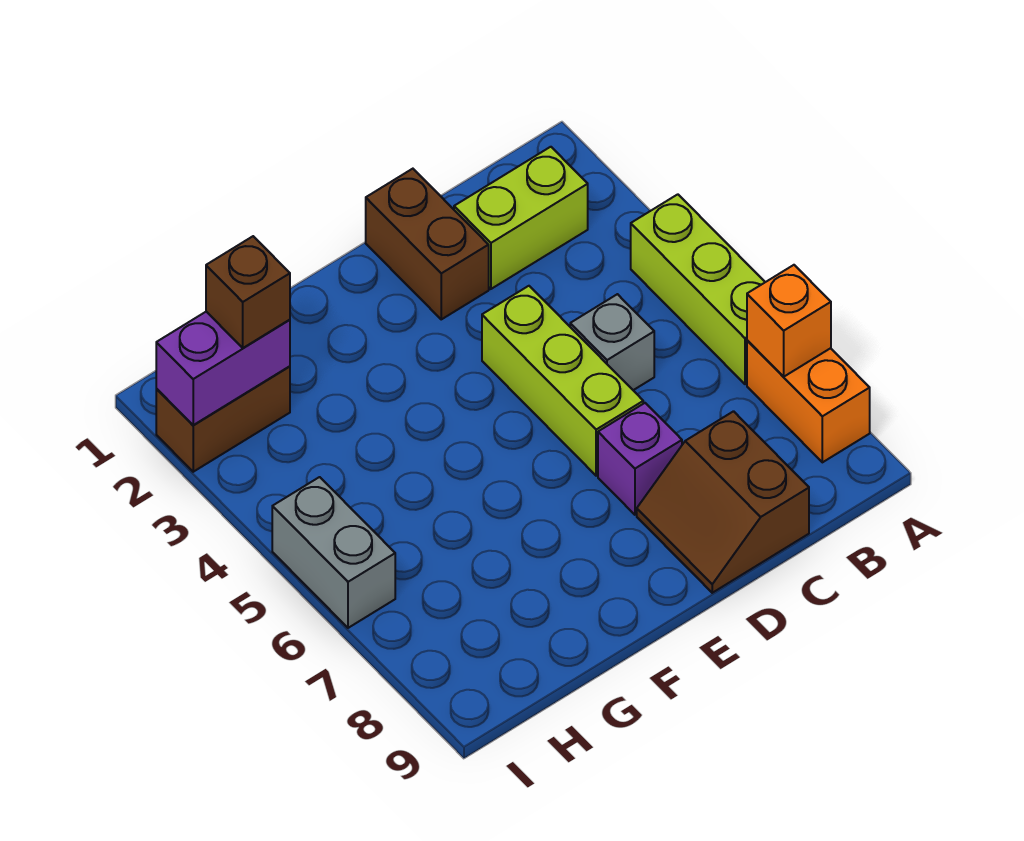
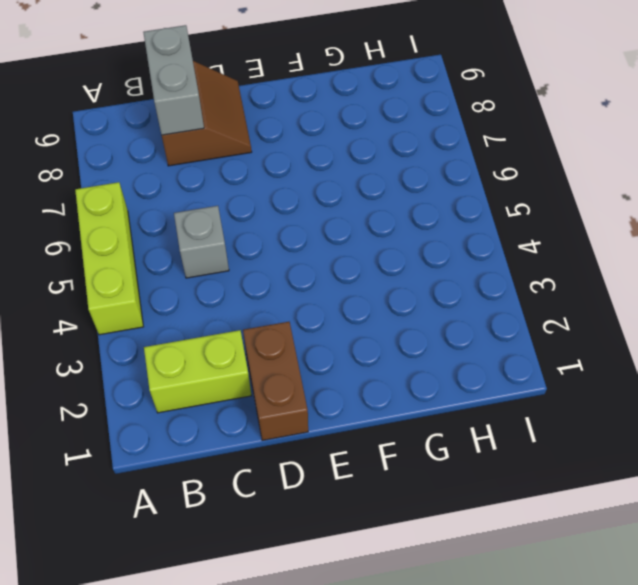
grey 1x2 brick [143,25,204,135] -> grey 1x2 brick moved to [272,477,395,628]
none -> orange 1x2 brick [747,340,870,462]
none -> lime 1x3 brick [482,286,643,476]
none -> purple 1x1 brick [598,403,682,515]

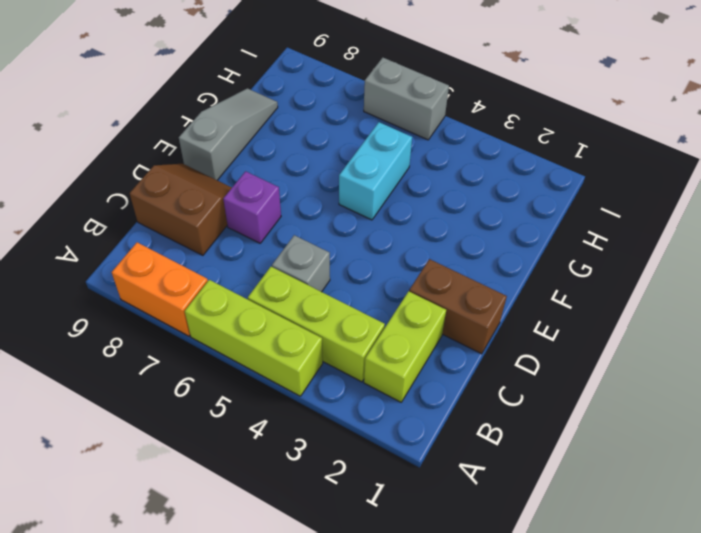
lime 1x3 brick [248,267,385,382] -> lime 1x3 brick moved to [482,286,643,476]
grey 1x3 slope [179,88,278,180] -> none
cyan 1x2 brick [339,122,412,220] -> none
none -> brown 1x2 brick [156,366,290,472]
none -> orange 1x1 brick [747,265,831,377]
none -> purple 1x2 brick [156,312,290,425]

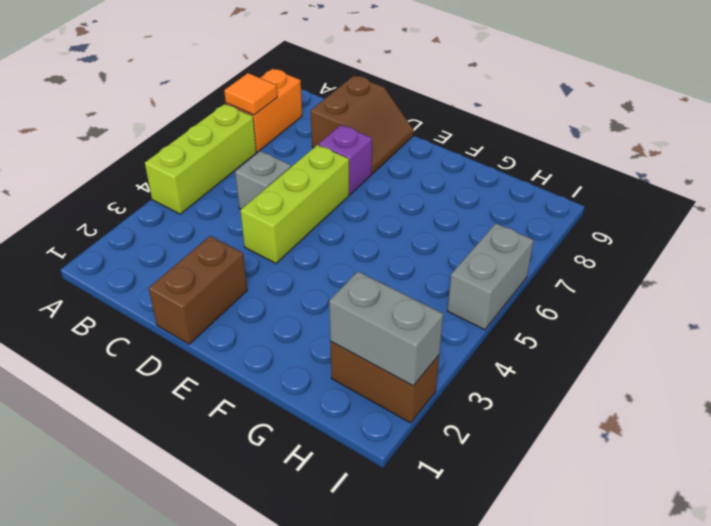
orange 1x1 tile [224,73,277,115] -> orange 1x1 brick [747,265,831,377]
grey 1x2 brick [329,272,443,386] -> purple 1x2 brick [156,312,290,425]
none -> lime 1x2 brick [454,147,588,289]
none -> brown 1x1 brick [206,236,290,348]

